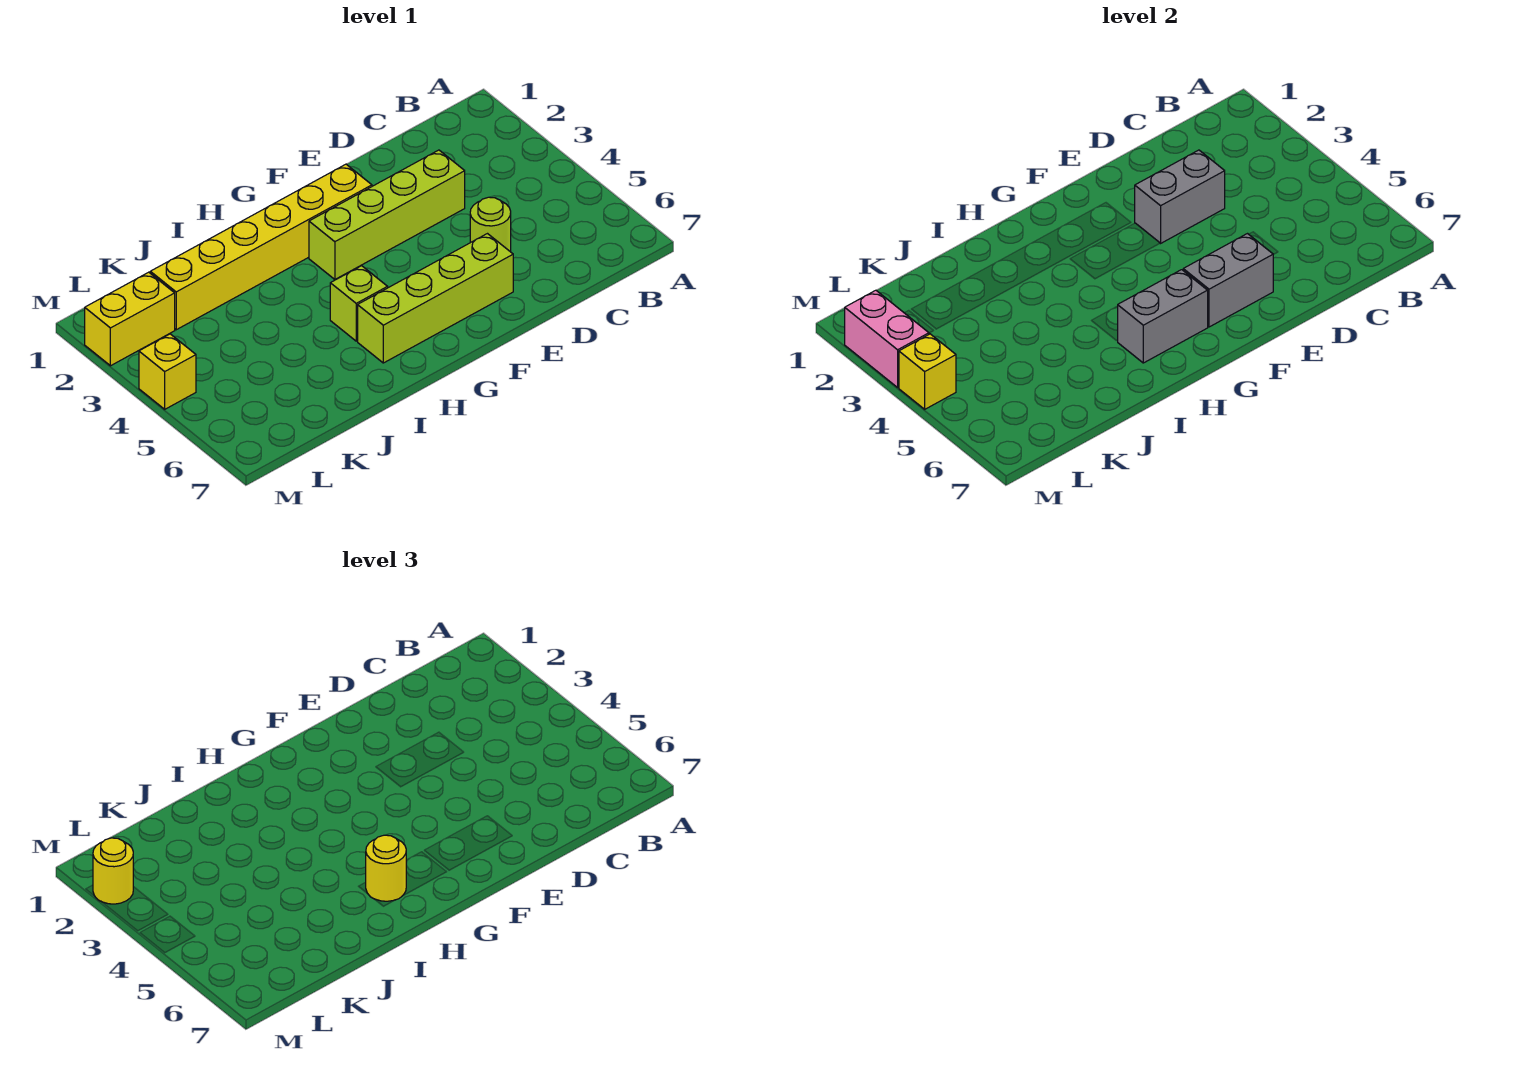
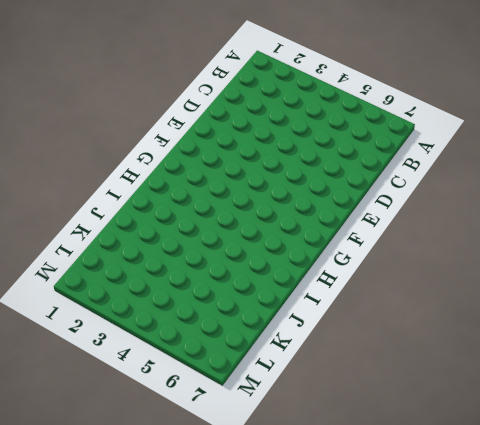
none -> lime 1x4 brick [309,150,465,279]
none -> lime 1x1 round brick [470,197,511,251]
none -> lime 1x4 brick [358,234,513,363]

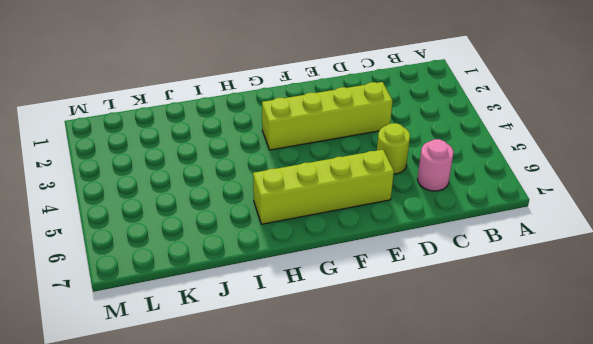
pink 1x1 round brick [417,139,453,191] -> none
none -> yellow 1x6 brick [150,164,372,330]
none -> lime 1x1 brick [330,266,388,341]
none -> yellow 1x2 brick [85,272,175,366]

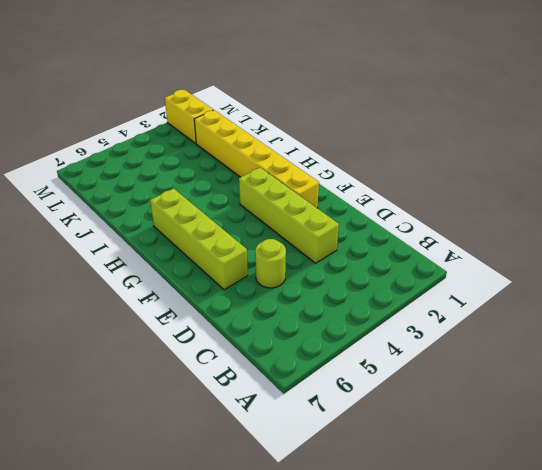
none -> lime 1x1 brick [330,266,388,341]
none -> yellow 1x1 brick [139,334,196,409]
none -> grey 1x2 brick [1135,150,1225,243]

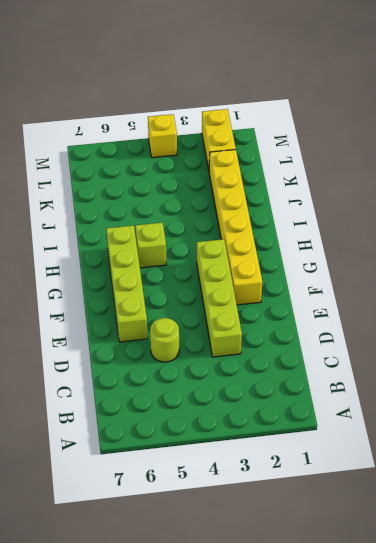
none -> grey 1x2 brick [1135,150,1225,243]
none -> grey 1x2 brick [1183,234,1273,327]
none -> grey 1x2 brick [1118,270,1208,363]

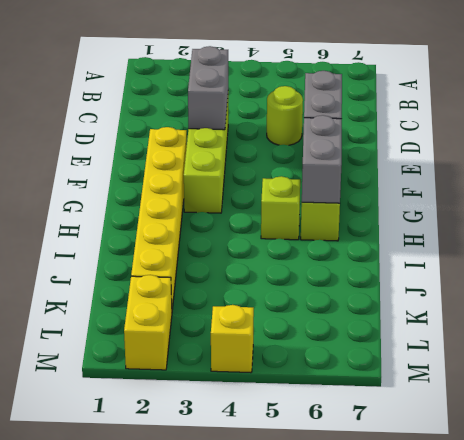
none -> pink 1x2 brick [845,290,929,387]
none -> yellow 1x1 brick [899,334,956,409]
none -> yellow 1x1 round brick [366,835,406,901]

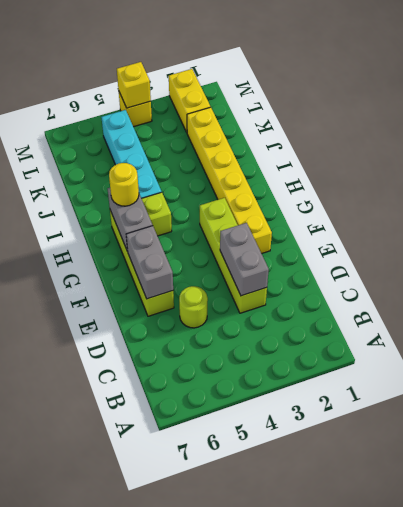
cyan 1x4 brick [101,110,162,198] -> none
none -> pink 1x2 brick [845,290,929,387]
none -> yellow 1x1 round brick [93,838,133,904]

